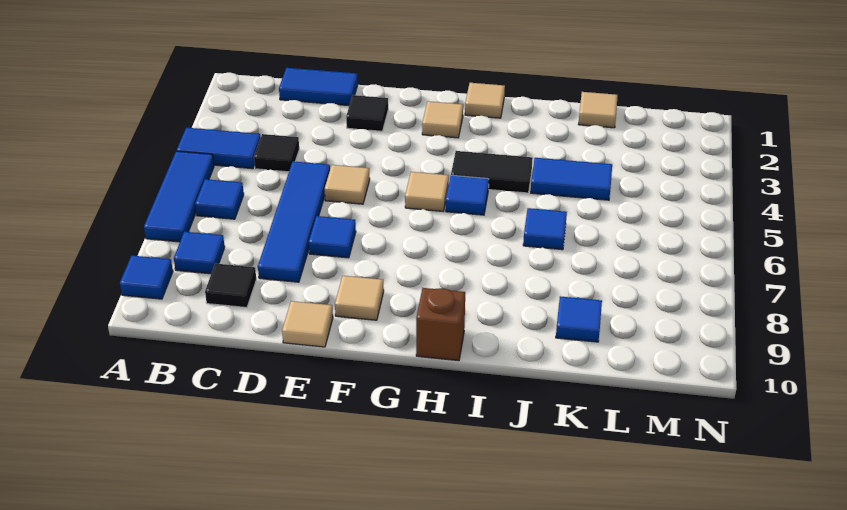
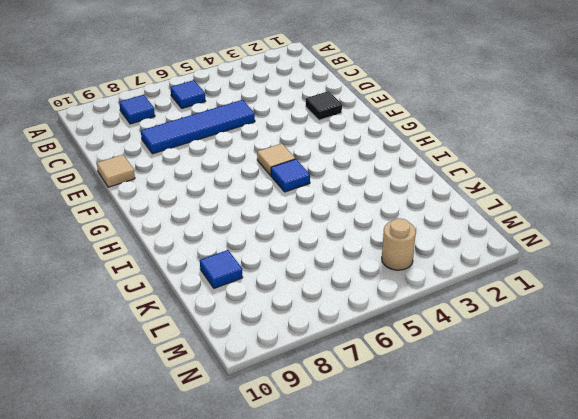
tan 1x1 round brick [382,218,416,270] -> none
none -> blue 1x2 tile [177,128,261,169]
none -> blue 1x3 tile [144,151,214,242]
none -> blue 1x1 tile [120,256,173,299]

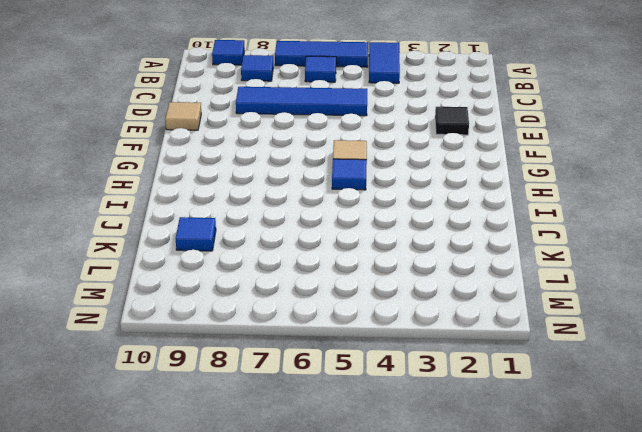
none -> blue 1x2 tile [279,68,358,106]
none -> black 1x1 tile [254,134,299,172]
none -> black 1x1 tile [205,263,256,308]

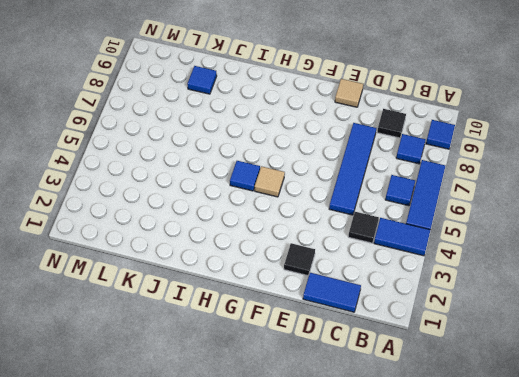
none -> tan 1x1 tile [325,165,370,204]
none -> blue 1x1 tile [309,216,356,258]
none -> tan 1x1 tile [335,276,384,320]

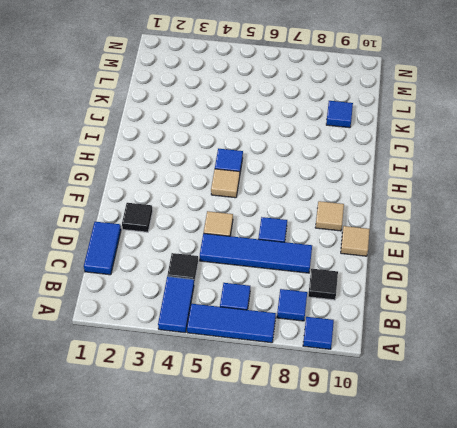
none -> tan 1x1 tile [422,101,463,138]
none -> tan 1x1 tile [465,83,505,118]
none -> black 1x2 tile [451,151,533,193]

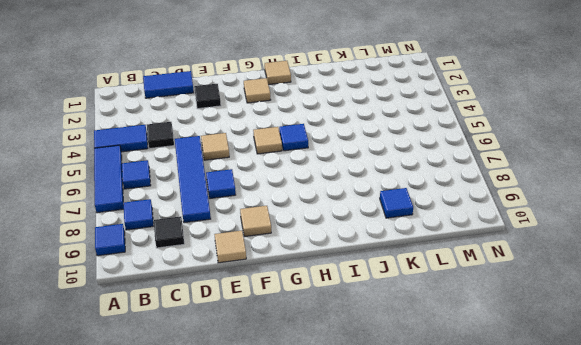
none -> black 1x2 tile [451,151,533,193]
none -> brown 1x1 brick [416,288,465,361]
none -> blue 1x2 tile [531,158,612,200]

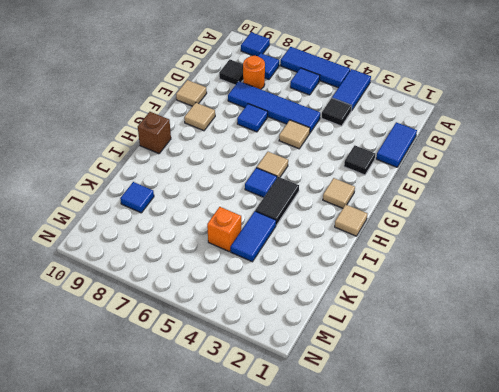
orange 1x1 round brick [243,56,265,89] -> none
orange 1x1 brick [207,207,241,252] -> none
none -> blue 1x1 tile [523,208,567,250]
none -> tan 1x1 tile [579,92,618,128]

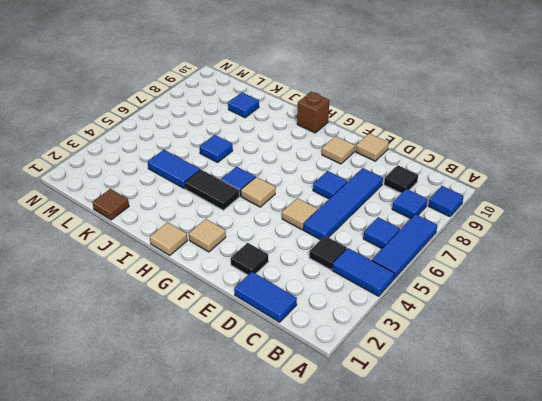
brown 1x1 tile [92,189,129,220] -> tan 1x1 tile [579,92,618,128]

